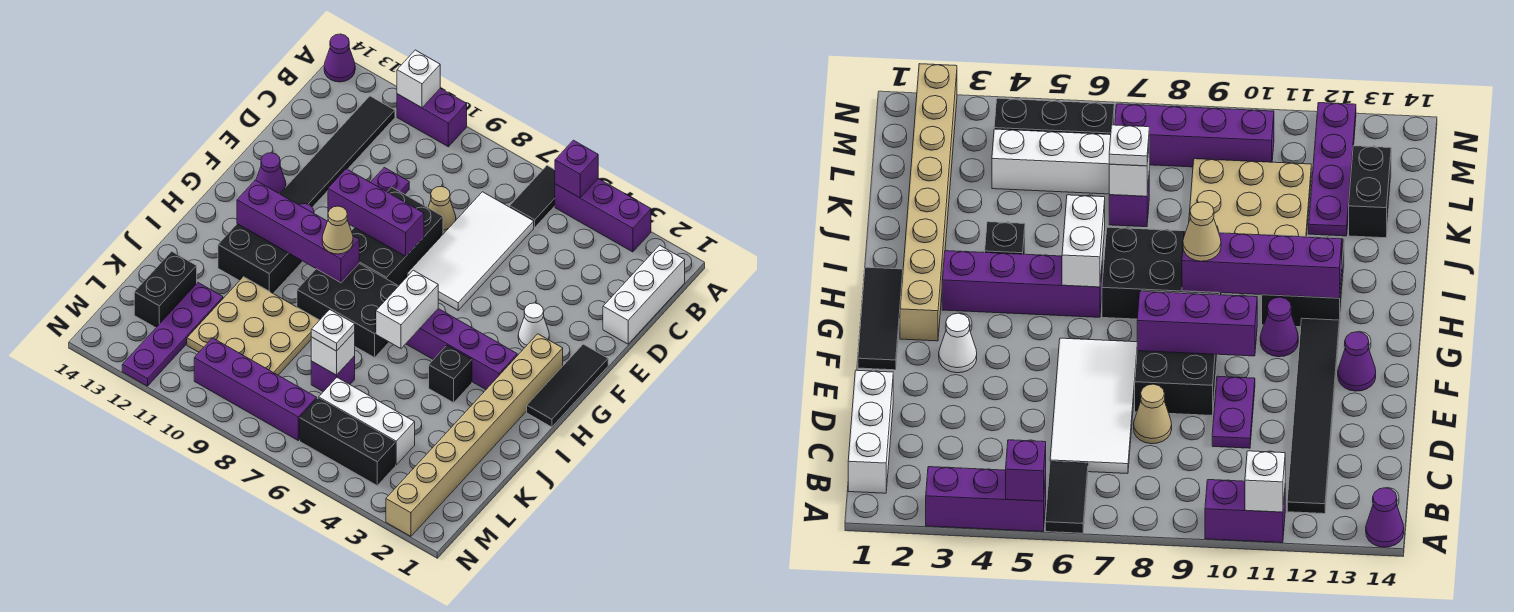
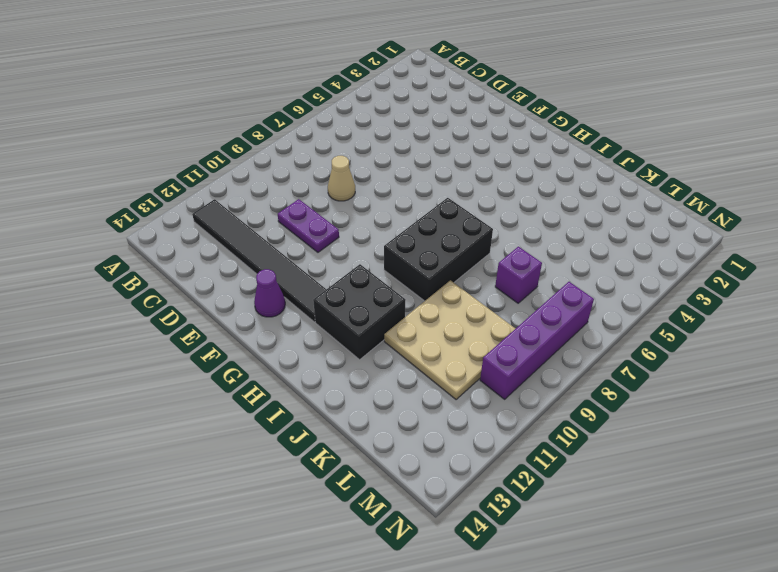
none -> purple 1x3 brick [555,179,651,252]
none -> black 1x2 tile [510,166,555,227]
none -> purple 1x2 brick [397,88,467,147]
none -> purple 1x1 cone [324,34,355,82]

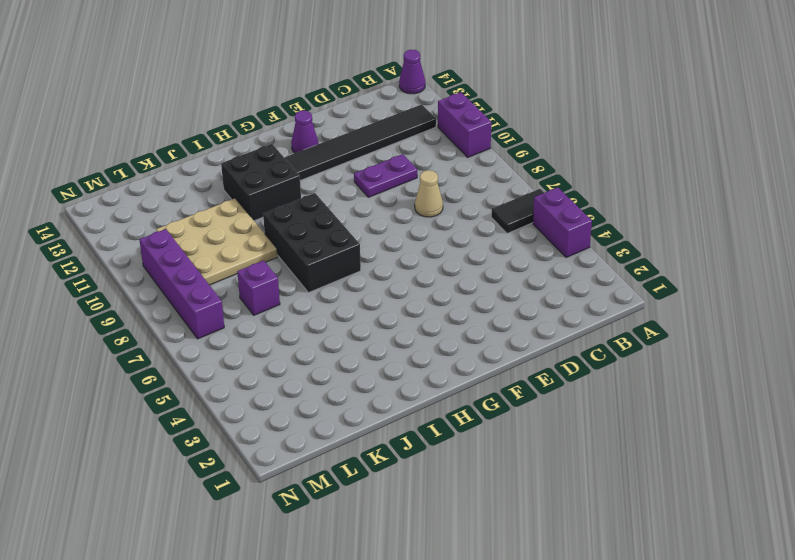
purple 1x2 brick [533,187,592,258] -> purple 1x3 brick [555,179,651,252]
none -> white 1x3 brick [603,245,685,344]
none -> white 2x4 tile [407,192,534,310]
none -> black 2x3 brick [351,187,443,286]
none -> black 1x3 tile [527,344,608,427]

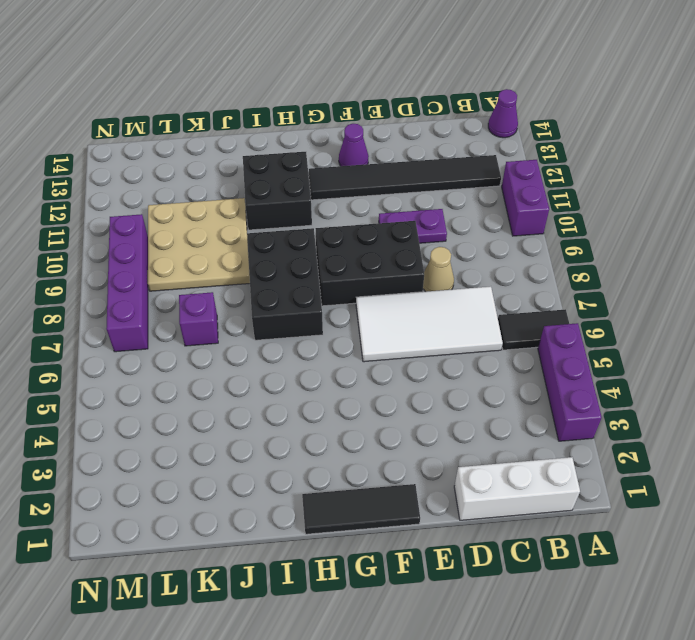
none -> white 1x1 cone [518,303,549,348]
none -> tan 1x8 brick [386,334,563,536]
none -> purple 1x1 cone [1260,297,1298,357]
none -> purple 1x4 brick [406,309,517,389]

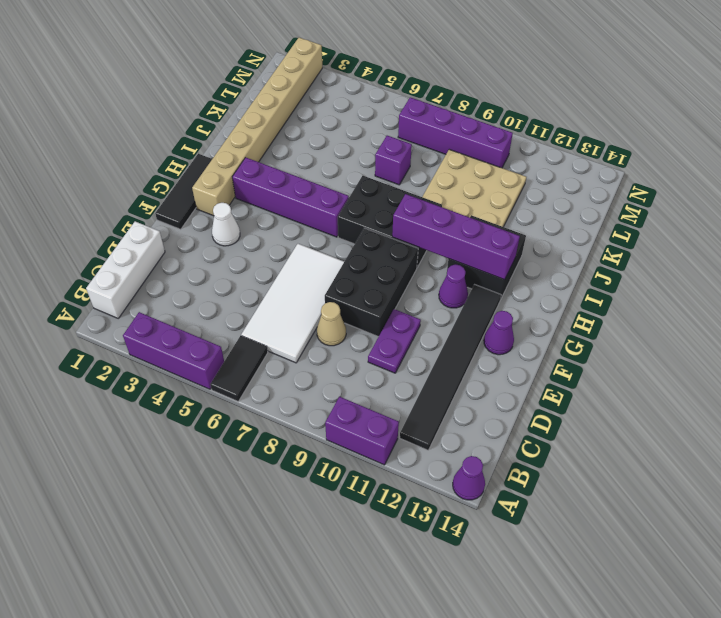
none -> black 1x1 brick [429,345,472,403]
none -> purple 1x4 plate [122,283,223,386]
none -> black 1x2 brick [134,251,197,328]
none -> white 1x3 brick [319,378,415,465]

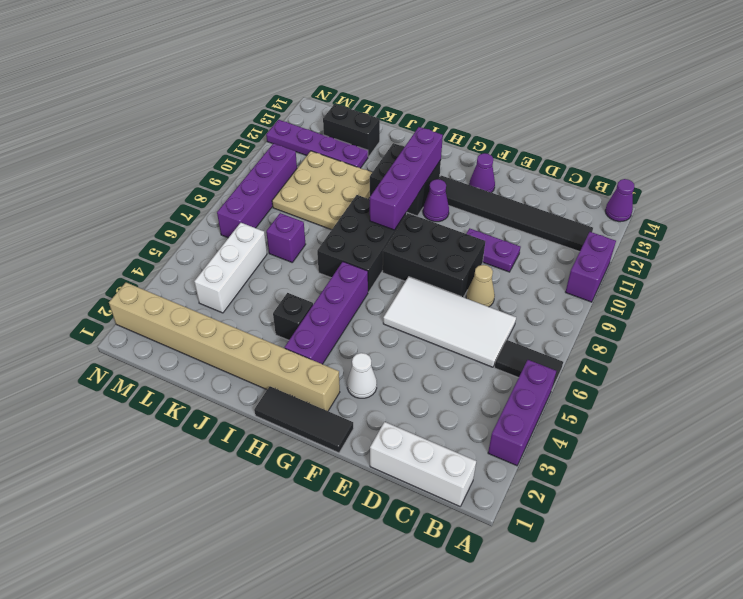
none -> black 1x3 brick [300,398,396,485]
none -> purple 1x1 brick [555,140,598,198]
none -> white 1x1 brick [397,50,440,108]
none -> purple 1x3 brick [328,169,424,256]

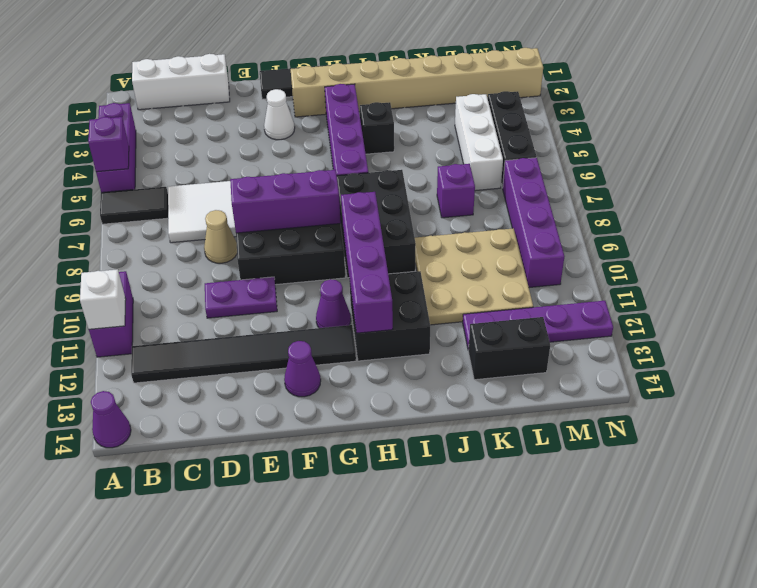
purple 1x3 brick [230,170,341,233] -> purple 1x3 brick turned to [328,169,424,256]
none -> white 1x2 brick [376,270,438,348]
none -> white 1x1 brick [311,332,355,375]
none -> tan 1x1 cone [322,206,353,254]
none -> white 1x1 plate [311,310,355,351]

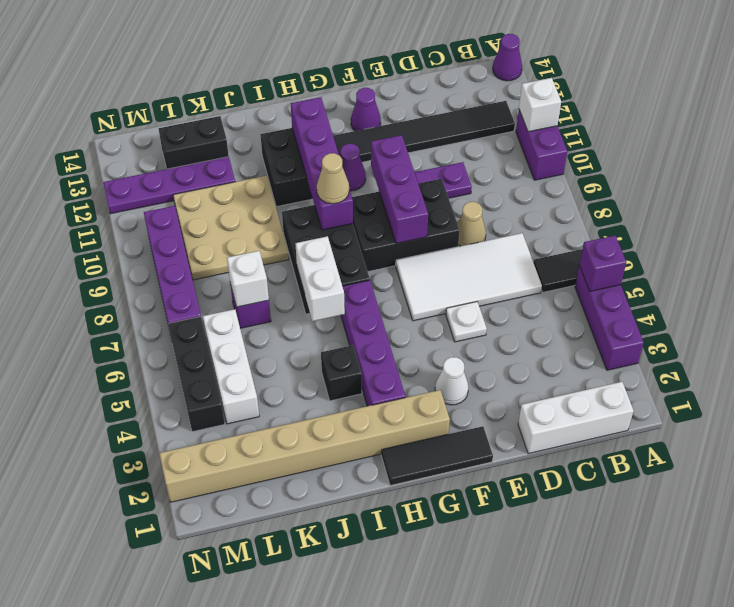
white 1x1 plate [446,302,487,342] -> white 1x1 plate moved to [311,310,355,351]
white 1x2 brick [295,236,345,321] -> white 1x2 brick turned to [376,270,438,348]

